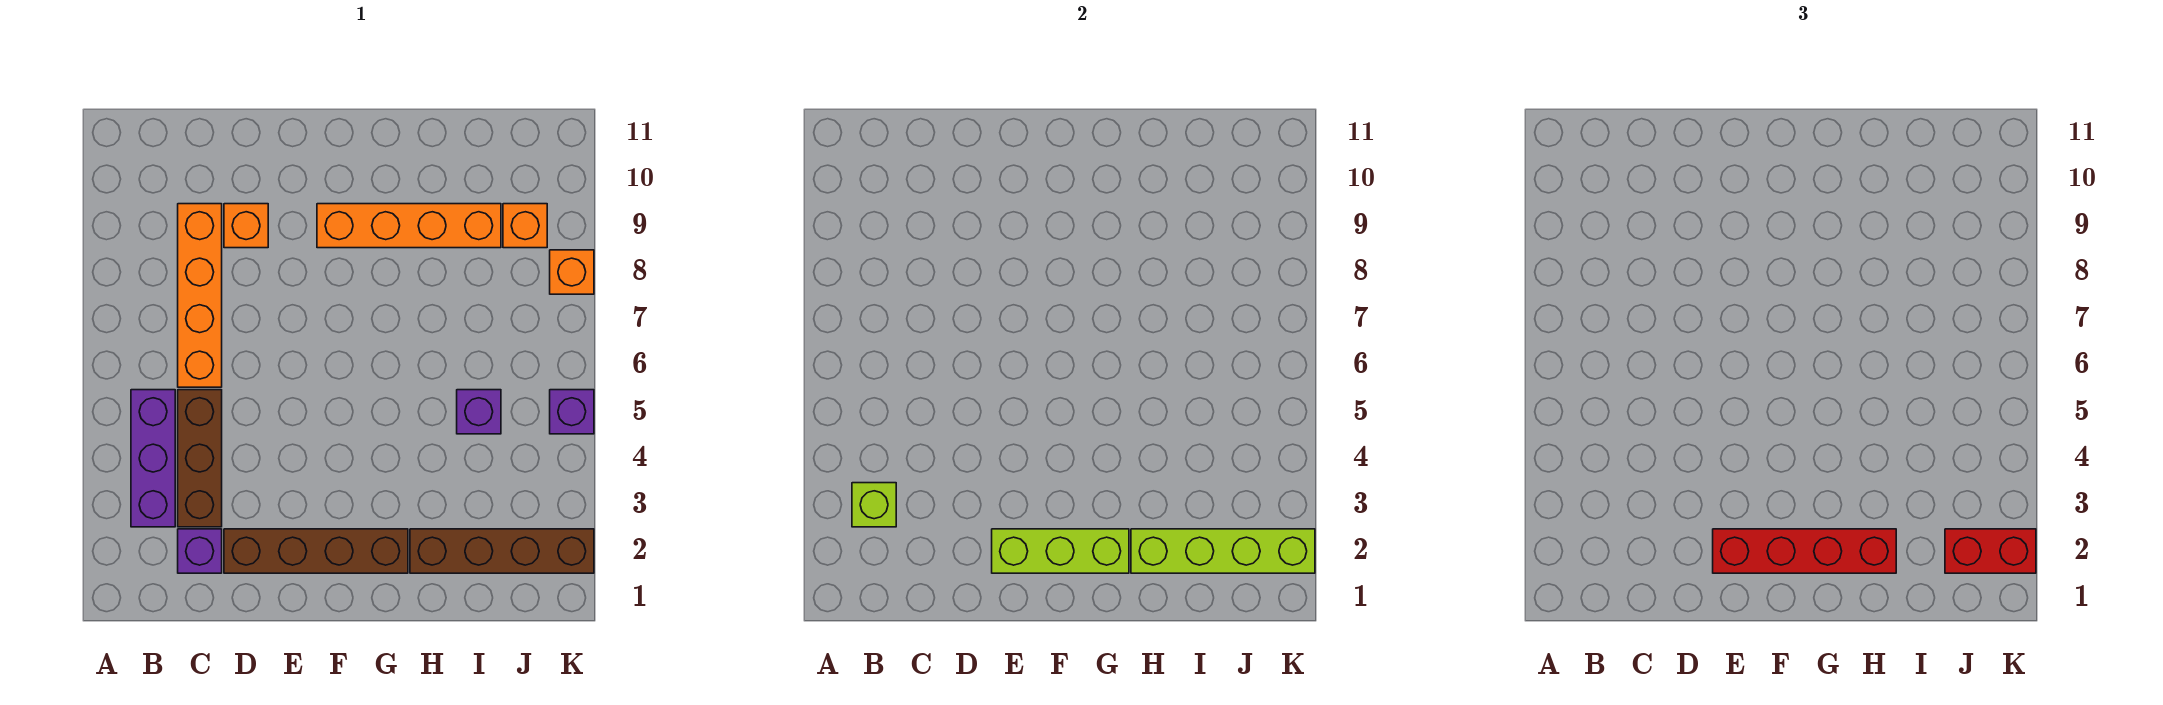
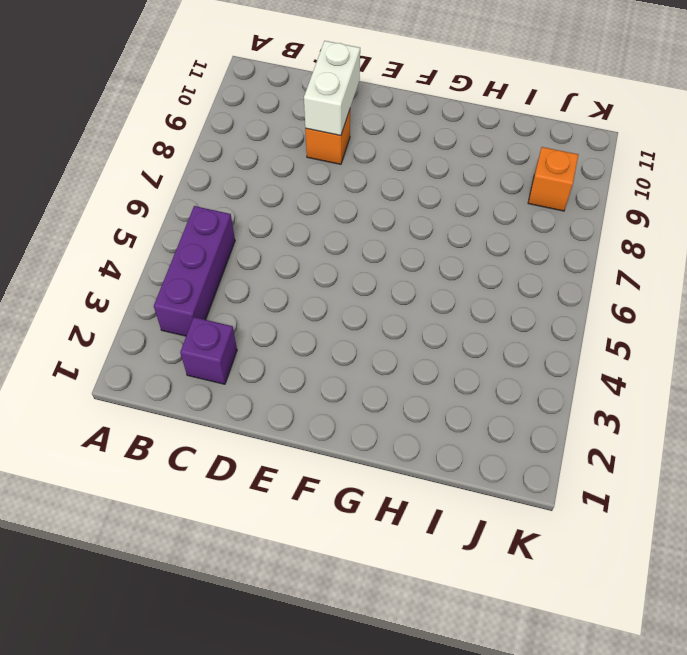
white 1x2 brick [304,41,360,136] -> none
none -> brown 1x3 brick [178,390,222,527]
none -> orange 1x4 brick [178,204,222,387]
none -> brown 1x4 brick [224,529,408,573]

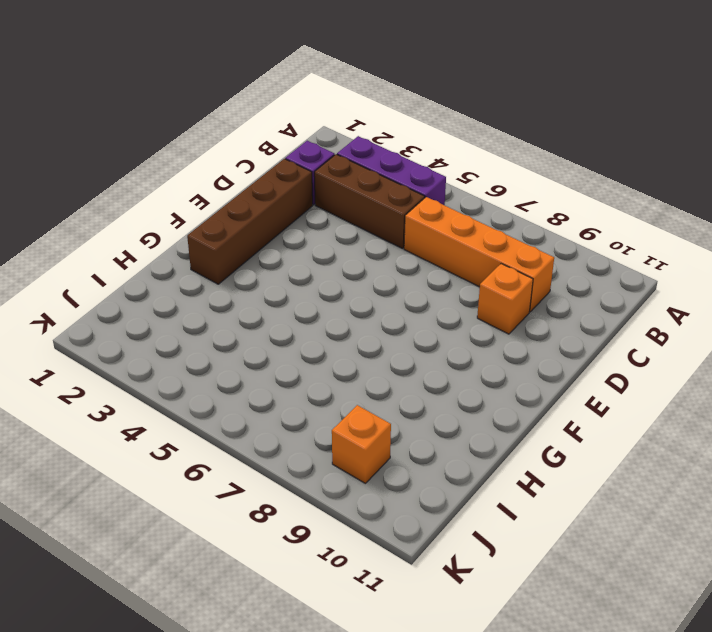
none -> orange 1x4 brick [317,204,501,248]
none -> brown 1x4 brick [410,529,594,573]
none -> purple 1x1 brick [457,390,501,434]

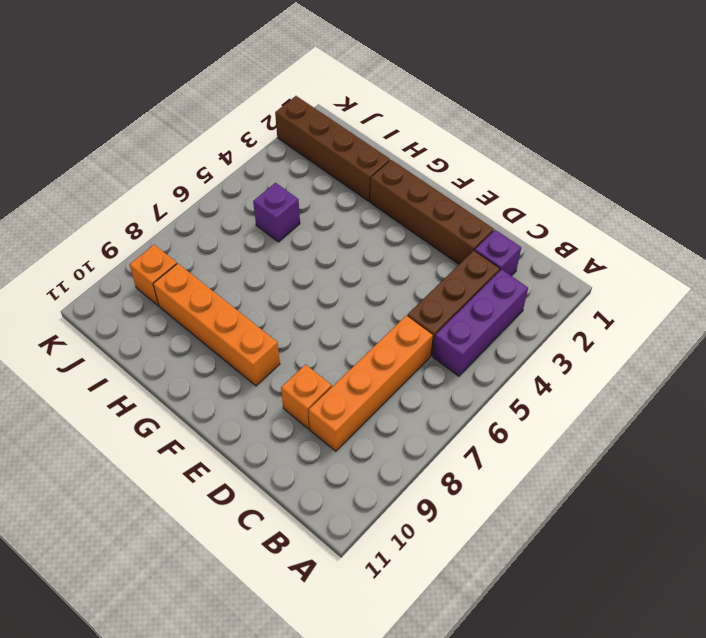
none -> purple 1x1 brick [550,390,594,434]
none -> orange 1x1 brick [550,250,594,294]
none -> lime 1x1 brick [852,483,896,527]

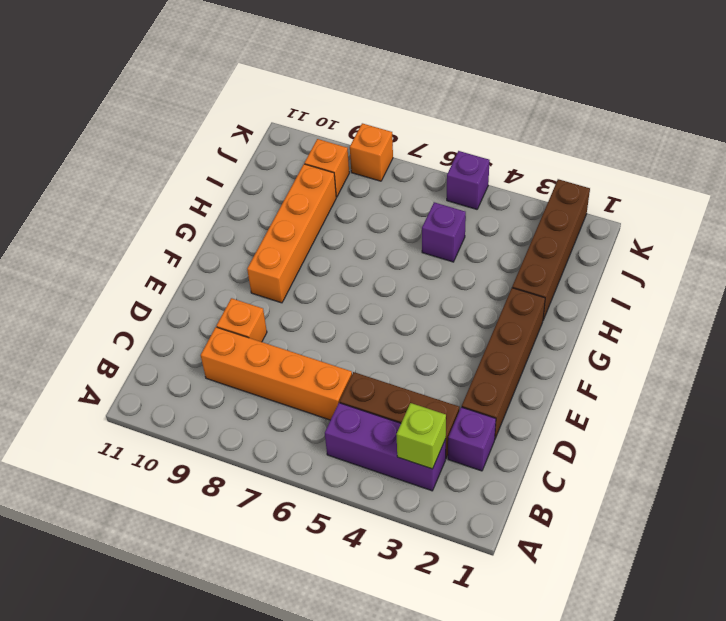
none -> lime 1x3 brick [992,529,1129,573]
none -> lime 1x4 brick [1131,529,1315,573]
none -> red 1x4 brick [1713,529,1896,573]

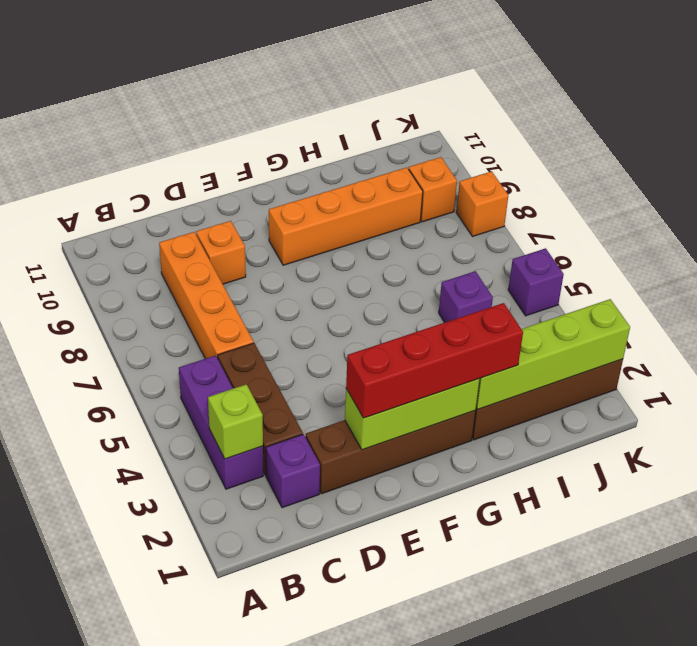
none -> red 1x2 brick [1945,529,2036,573]

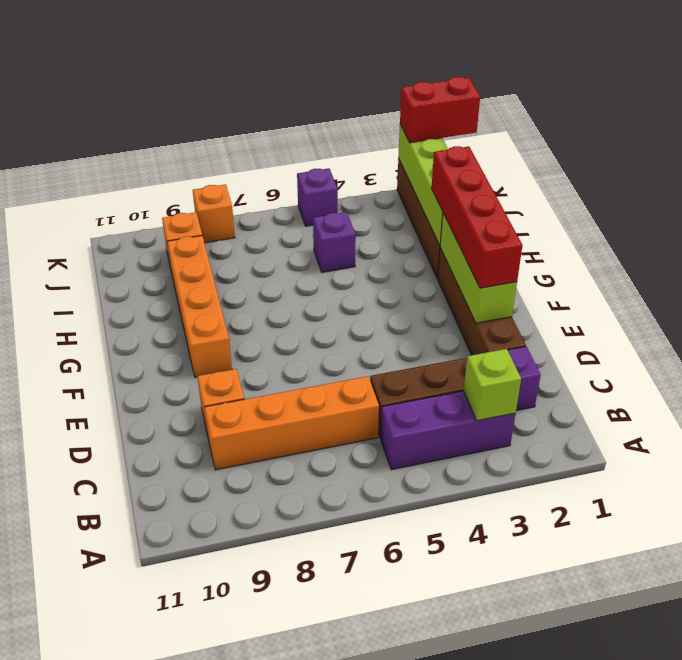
red 1x2 brick [400,77,480,143] -> red 1x2 brick turned to [1945,529,2036,573]

